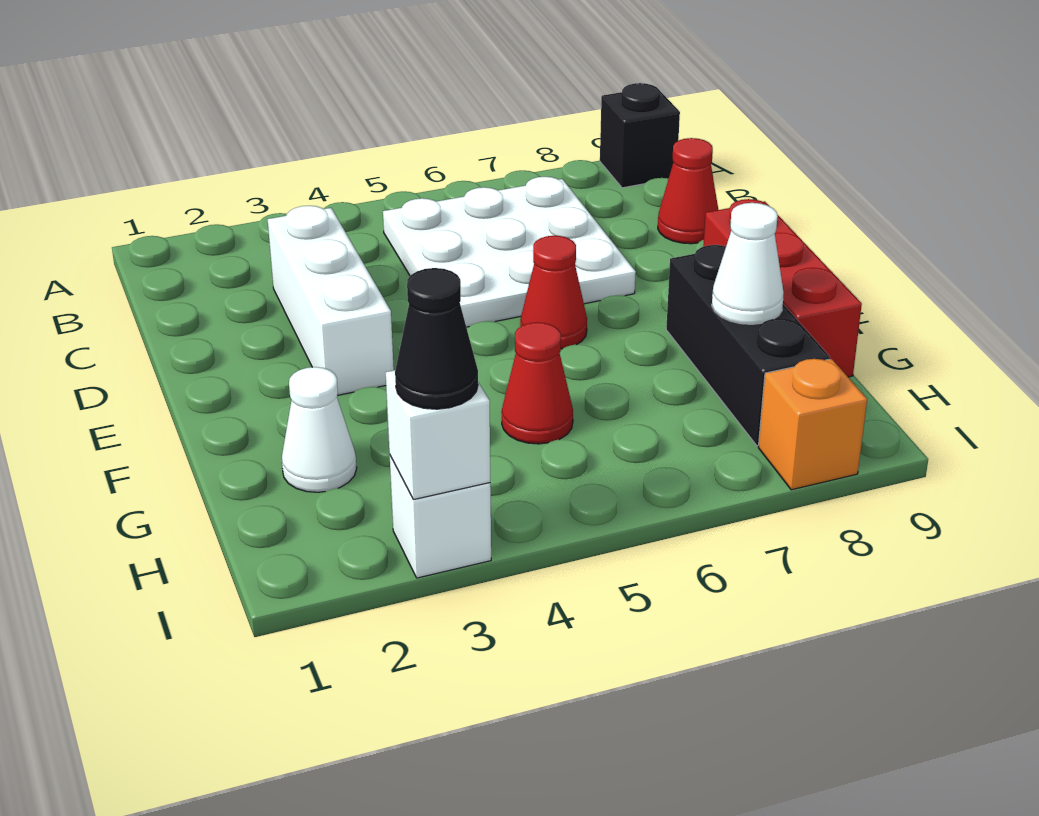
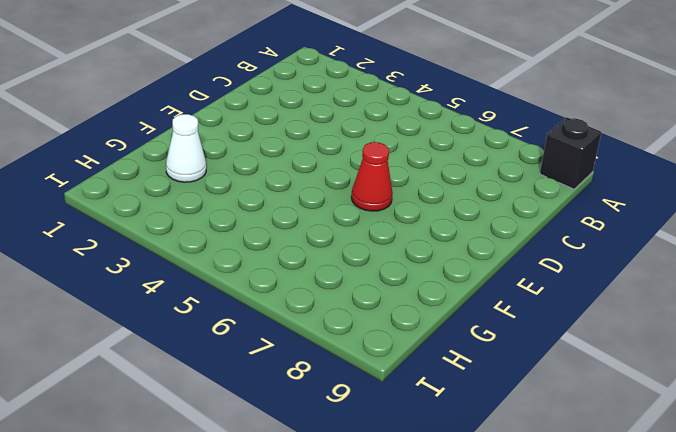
none -> white 3x3 plate [383,177,636,327]
none -> white 1x3 brick [268,206,394,395]
none -> red 1x1 cone [658,138,718,244]

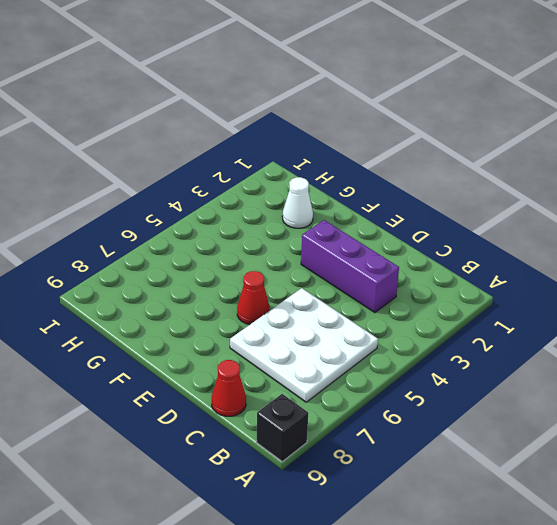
purple 1x3 brick [301,220,399,313] -> white 1x3 brick [268,206,394,395]
none -> red 1x3 brick [703,199,862,377]
none -> black 1x3 brick [666,245,830,446]
none -> red 1x1 cone [501,322,573,444]

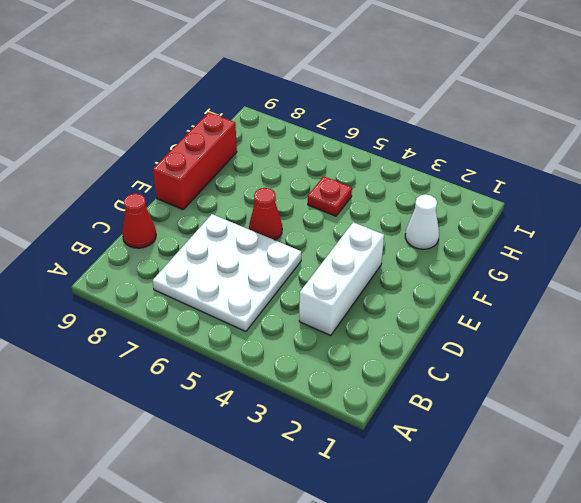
red 1x1 plate [308,176,352,216] -> red 1x1 cone [501,322,573,444]
none -> black 1x1 brick [600,83,680,188]
none -> black 1x3 brick [666,245,830,446]
none -> white 1x1 brick [390,456,491,578]

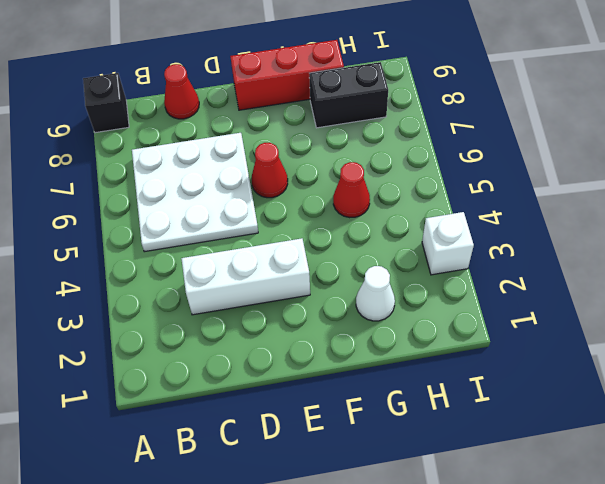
black 1x2 brick [309,62,388,128] -> black 1x3 brick [666,245,830,446]
none -> orange 1x1 brick [758,359,867,490]
none -> white 1x1 cone [712,203,784,324]
none -> white 1x1 brick [386,370,490,500]

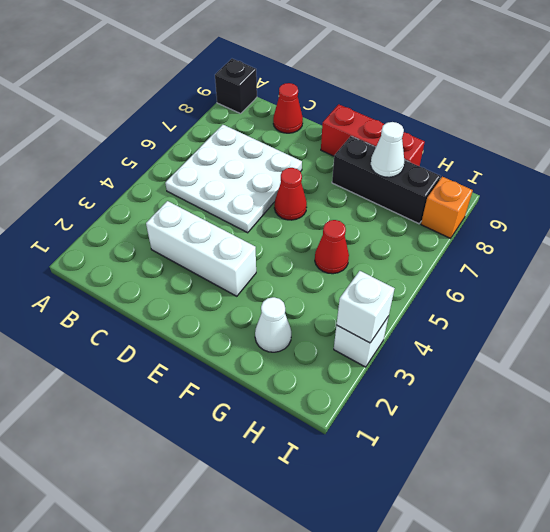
none -> black 1x1 cone [395,268,478,409]

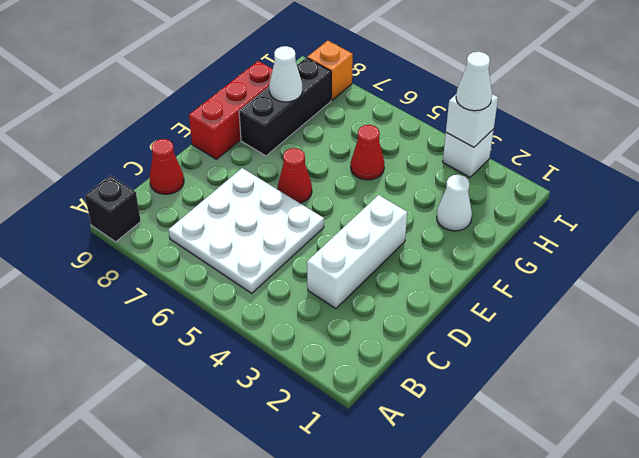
white 1x1 cone [456,52,492,111] -> black 1x1 cone [395,268,478,409]

